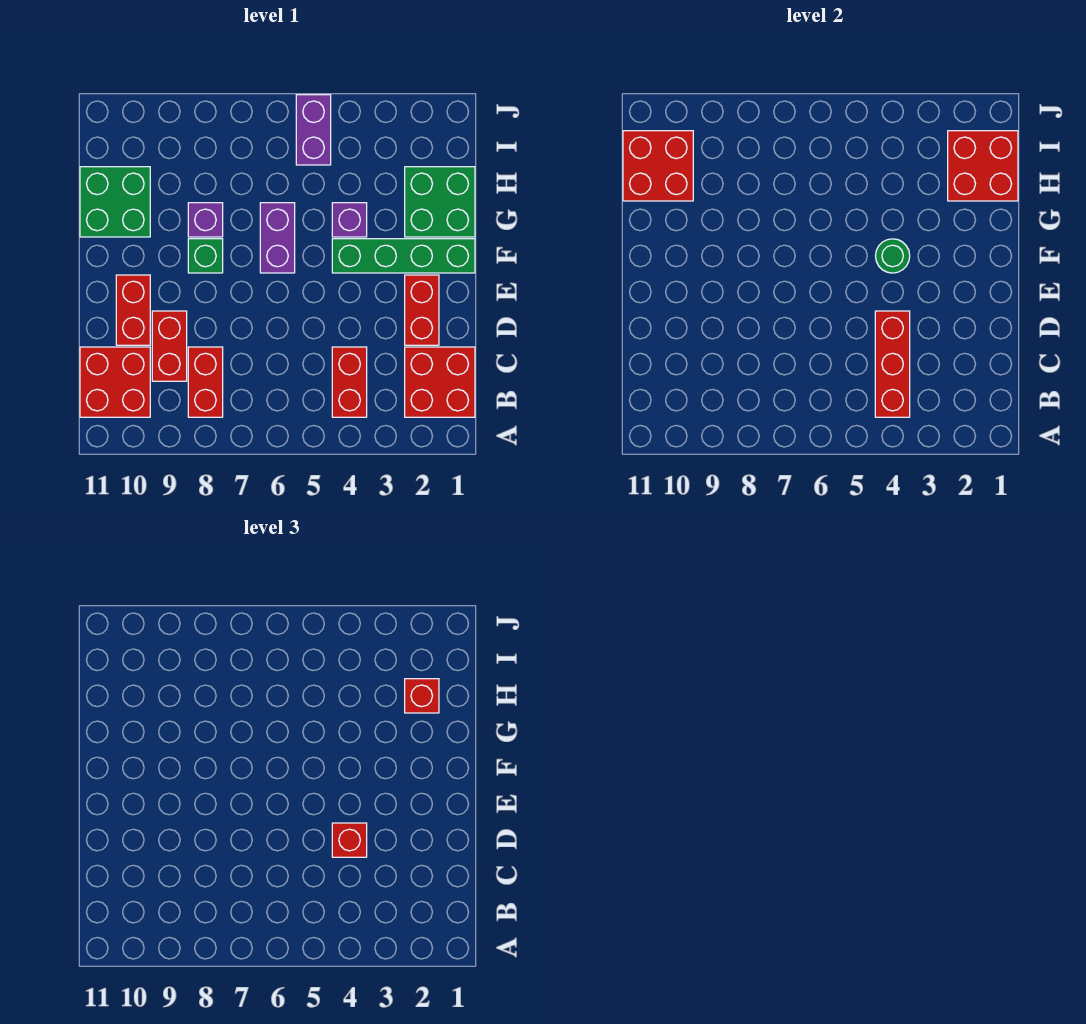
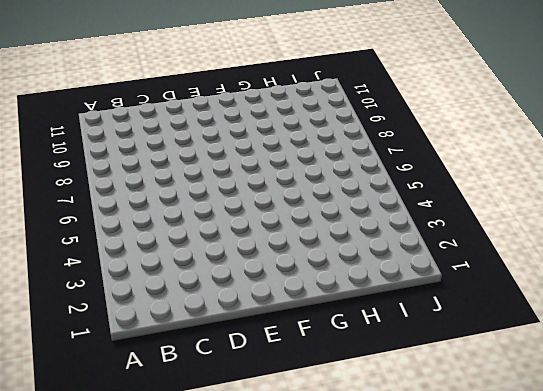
none -> red 2x2 brick [405,347,475,417]
none -> red 1x2 brick [332,347,367,417]
none -> red 1x2 brick [188,347,223,417]

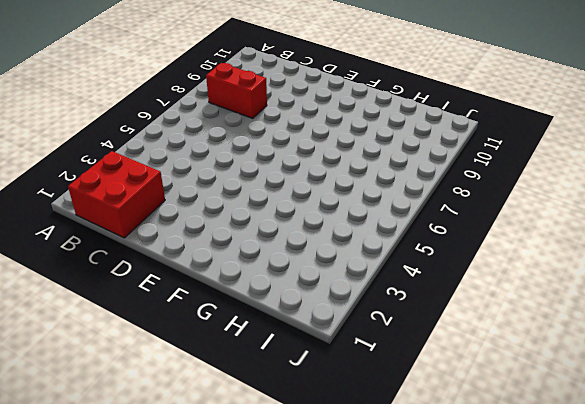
none -> red 1x2 brick [332,347,367,417]
none -> red 2x2 brick [80,347,150,417]
none -> red 1x2 brick [152,311,187,381]

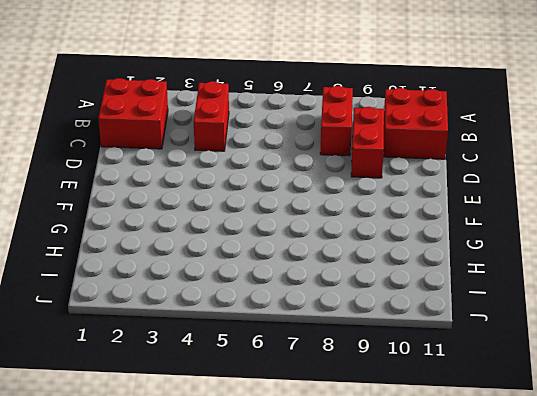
none -> red 1x2 brick [405,275,439,345]
none -> red 1x2 brick [116,275,150,345]
none -> green 1x4 brick [332,239,475,273]

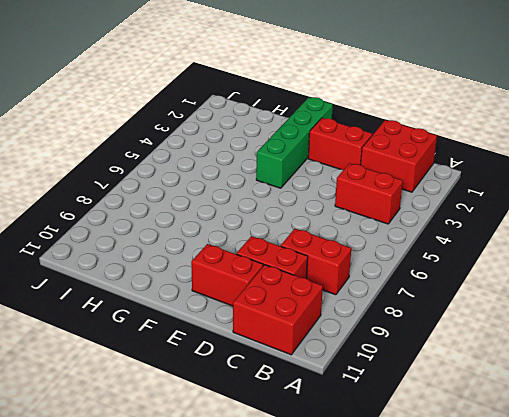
none -> purple 1x2 brick [260,203,295,273]
none -> green 1x1 brick [188,239,223,273]
none -> green 2x2 brick [405,167,475,237]

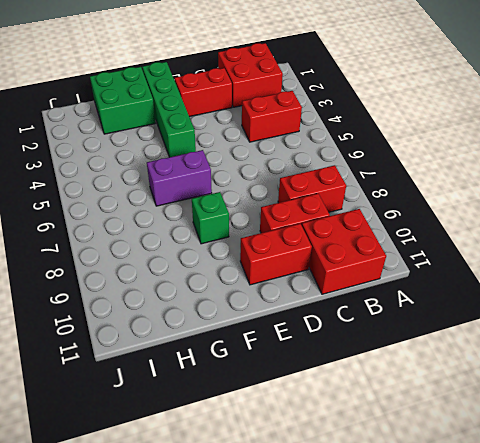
none -> purple 1x1 brick [332,203,367,237]
none -> purple 1x1 brick [188,203,223,237]
none -> green 2x2 brick [80,167,150,237]

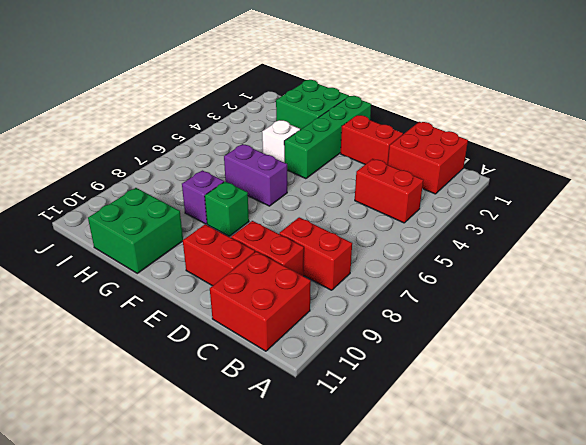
white 1x1 brick [262,120,300,163] -> purple 1x1 brick [332,203,367,237]
none -> purple 1x2 brick [296,95,331,165]
none -> red 1x3 brick [875,311,910,417]
none -> green 1x1 round brick [876,239,910,273]

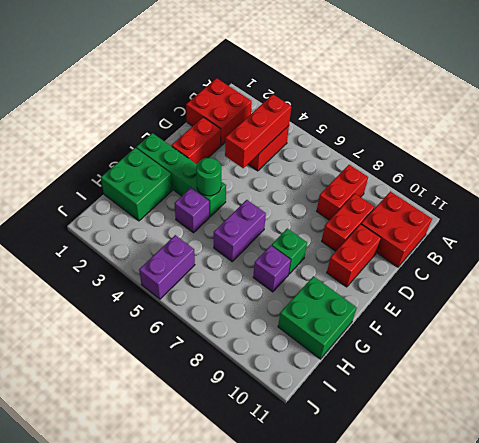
none -> red 2x2 brick [948,131,1018,201]
none -> red 2x2 brick [623,131,693,201]
none -> red 1x1 brick [332,823,367,857]

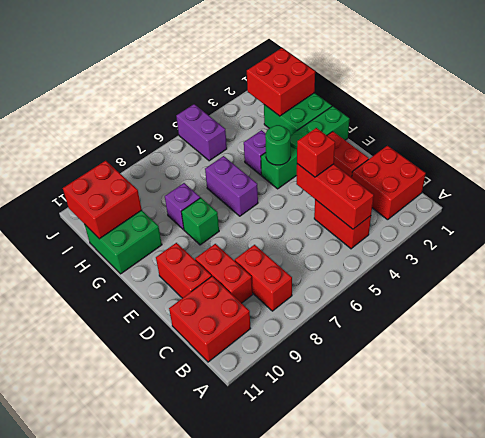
none -> red 1x1 brick [405,679,439,713]

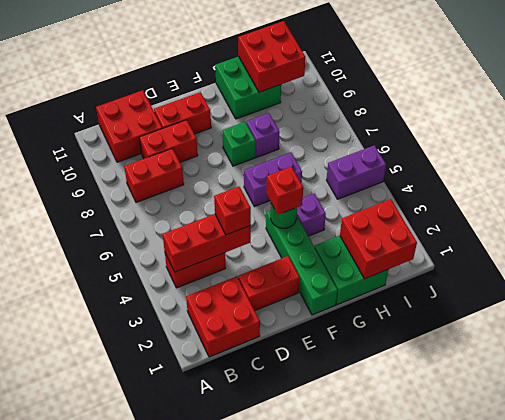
red 1x1 brick [267,167,303,215] -> red 1x1 brick moved to [405,679,439,713]

